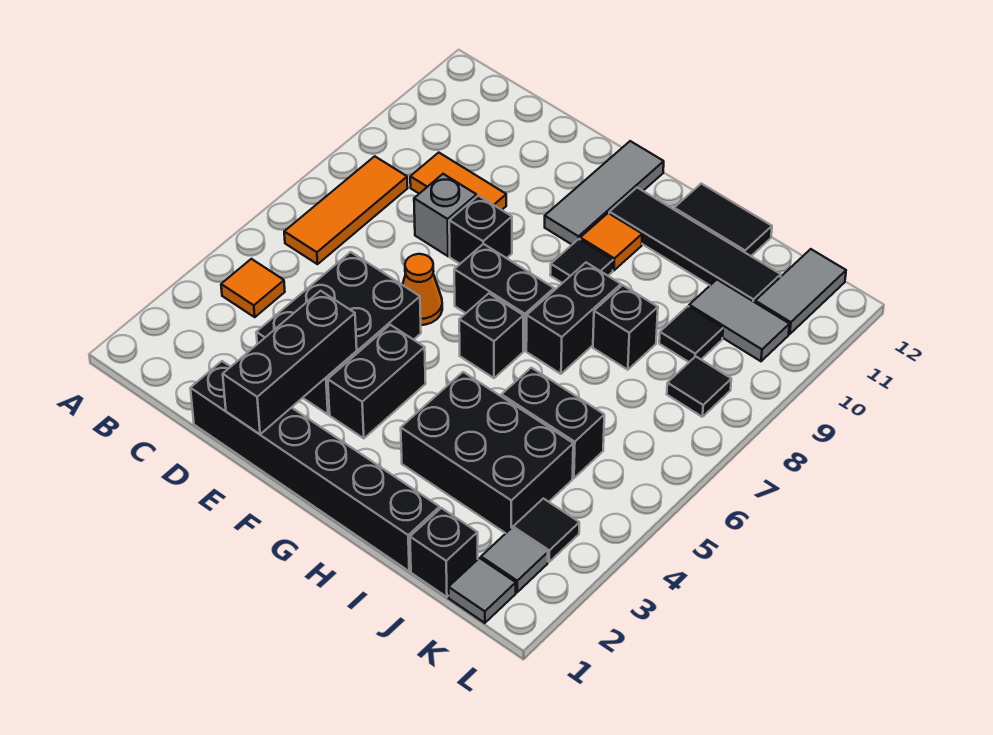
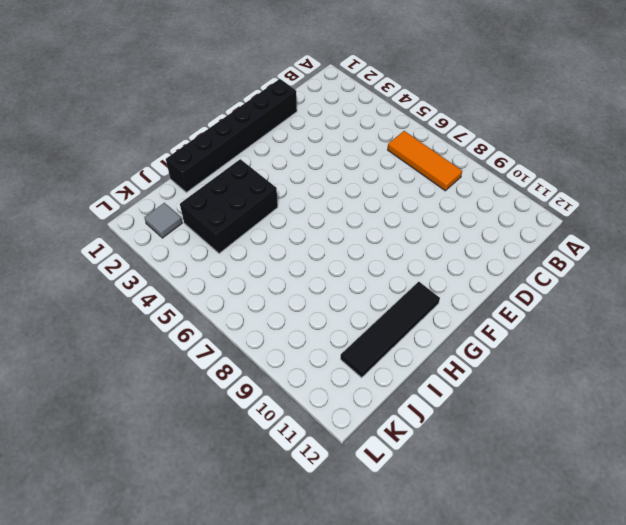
none -> orange 1x1 tile [221,259,285,317]
none -> orange 1x2 tile [410,153,506,210]
none -> black 2x3 brick [256,252,421,414]

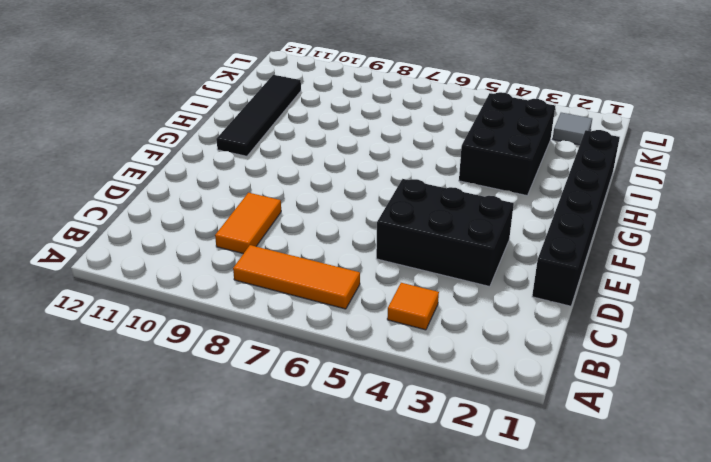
none -> grey 1x1 brick [414,174,476,256]
none -> orange 1x1 cone [403,254,442,325]
none -> black 1x1 brick [449,196,512,264]

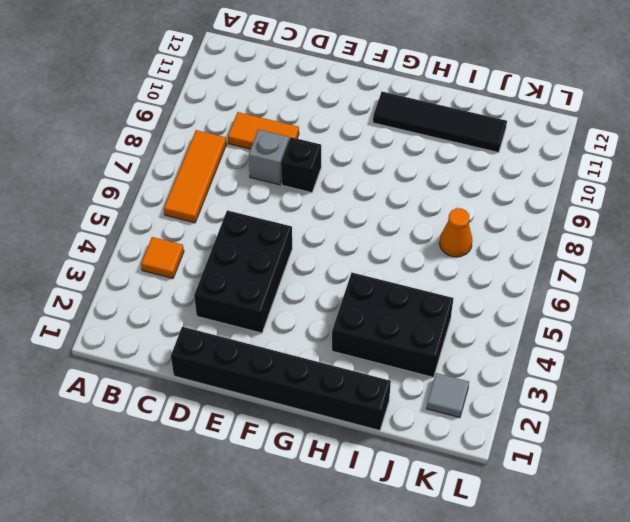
orange 1x1 cone [439,208,472,257] -> orange 1x1 cone moved to [403,254,442,325]
none -> black 1x2 brick [328,325,426,438]
none -> black 1x2 brick [454,244,554,351]
none -> grey 1x3 tile [545,141,664,244]

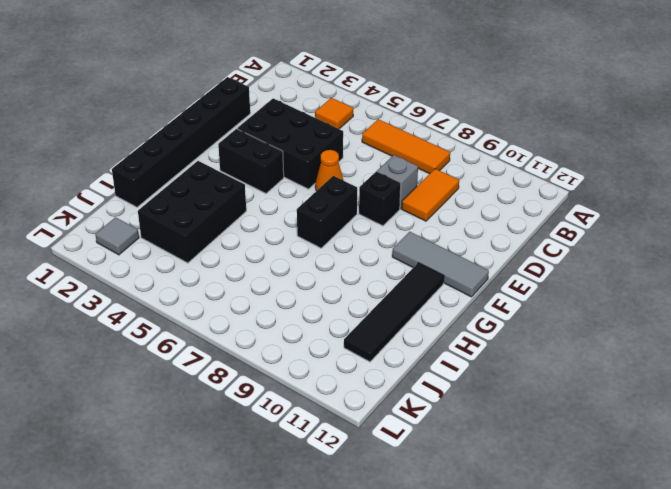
none -> black 1x1 brick [459,294,524,378]
none -> black 1x1 tile [550,239,613,283]
none -> orange 1x1 tile [580,213,642,270]

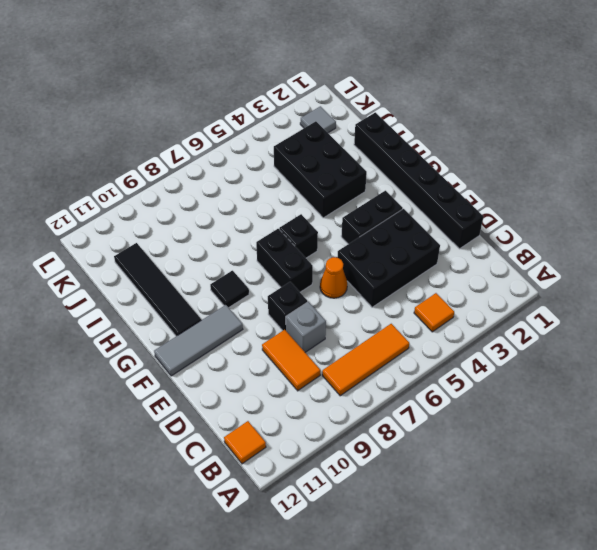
orange 1x1 tile [224,421,266,464] -> orange 1x1 tile moved to [580,213,642,270]
none -> black 1x2 brick [526,263,621,374]
none -> black 1x2 tile [674,184,772,256]
none -> black 1x2 brick [502,368,604,478]

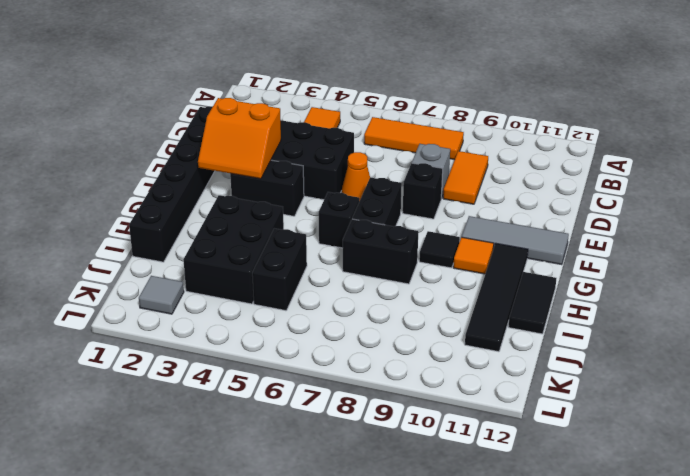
orange 2x2 slope [198,98,281,179] -> black 1x3 brick [223,291,357,434]
none -> black 1x1 brick [593,285,658,370]
none -> black 1x1 brick [410,508,478,597]
none -> black 1x1 tile [659,306,723,362]

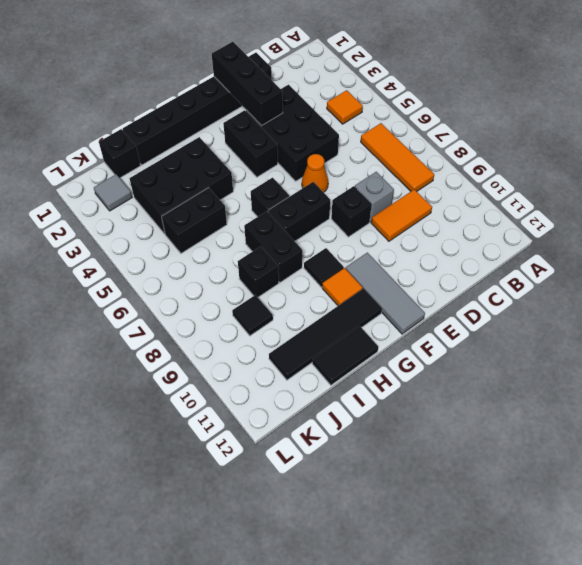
none -> grey 1x2 tile [689,280,789,361]
none -> grey 1x1 tile [449,558,516,623]
none -> black 1x1 tile [513,499,579,562]

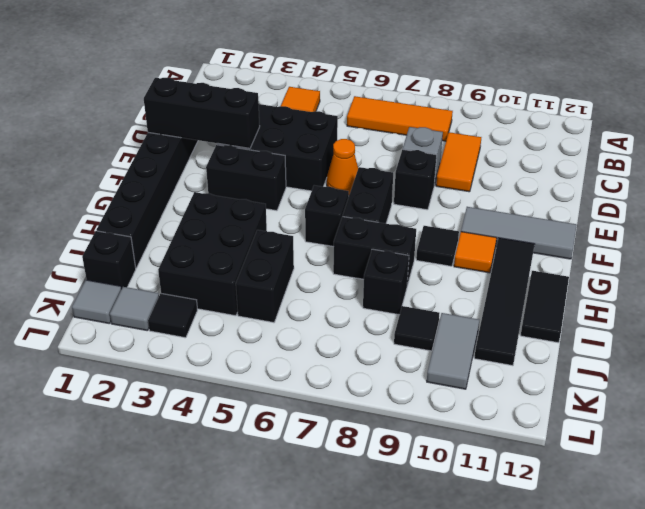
none -> black 1x1 tile [667,356,731,417]
none -> grey 1x2 tile [755,249,846,334]

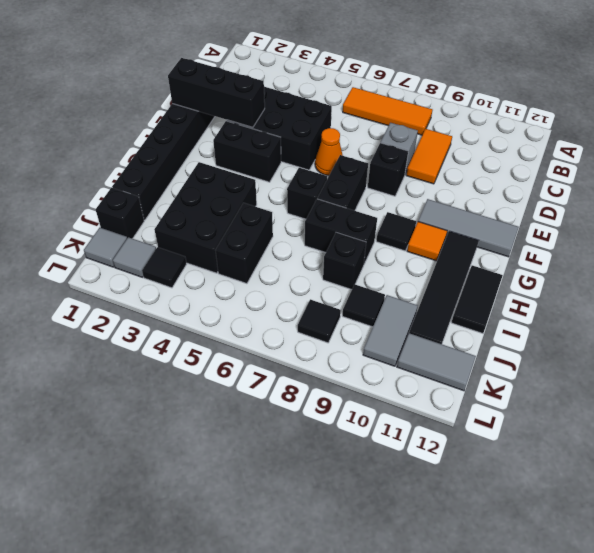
none -> orange 1x1 tile [221,259,285,317]

